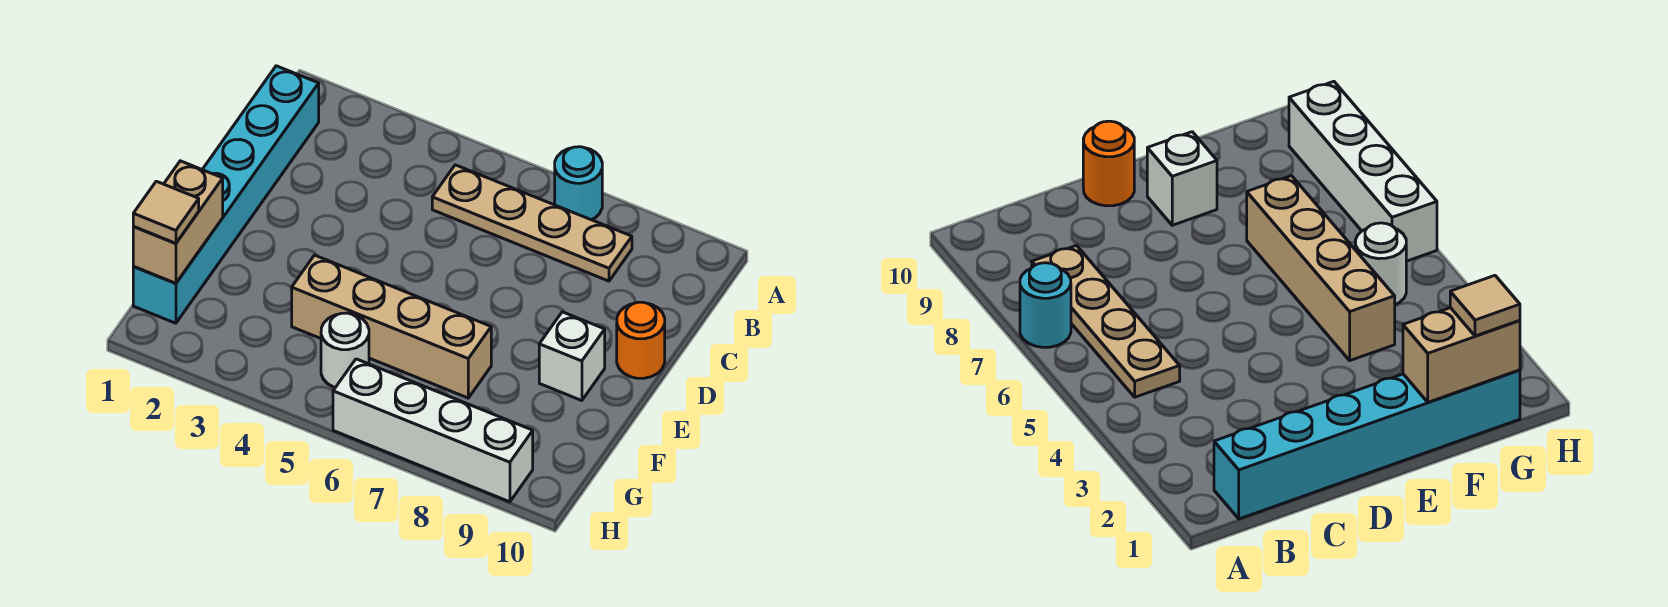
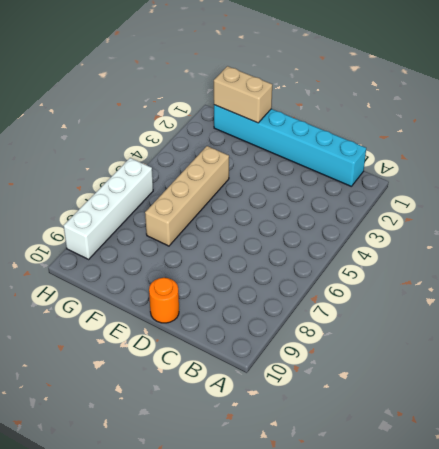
none -> cyan 1x1 round brick [555,147,602,220]
none -> tan 1x4 plate [432,165,632,281]

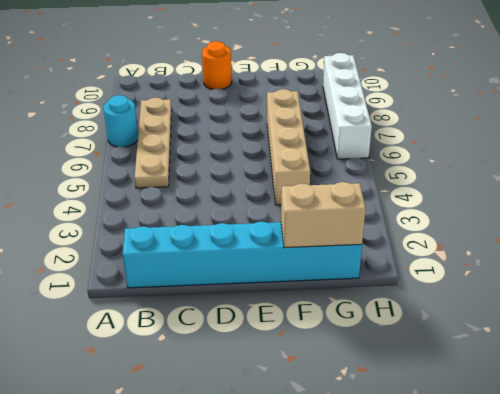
none -> white 1x1 brick [539,312,605,401]
none -> white 1x1 round brick [321,313,369,388]

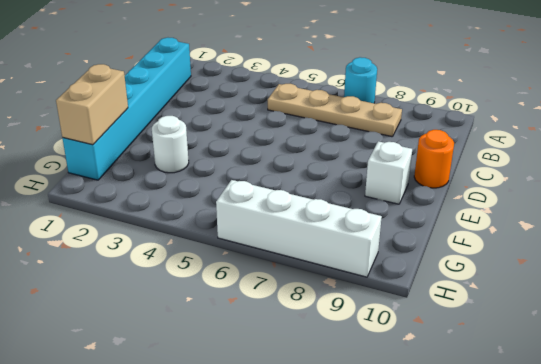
white 1x1 round brick [152,116,189,173] -> white 1x1 round brick moved to [321,313,369,388]
none -> tan 1x4 brick [292,255,491,398]
none -> tan 1x1 tile [133,181,199,243]

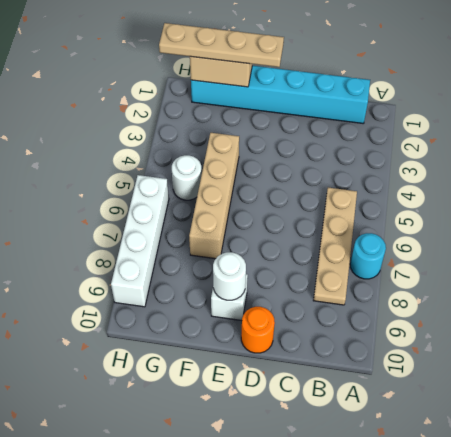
tan 1x4 plate [159,23,284,67] -> tan 1x1 tile [133,181,199,243]
white 1x1 round brick [213,252,246,300] -> none

